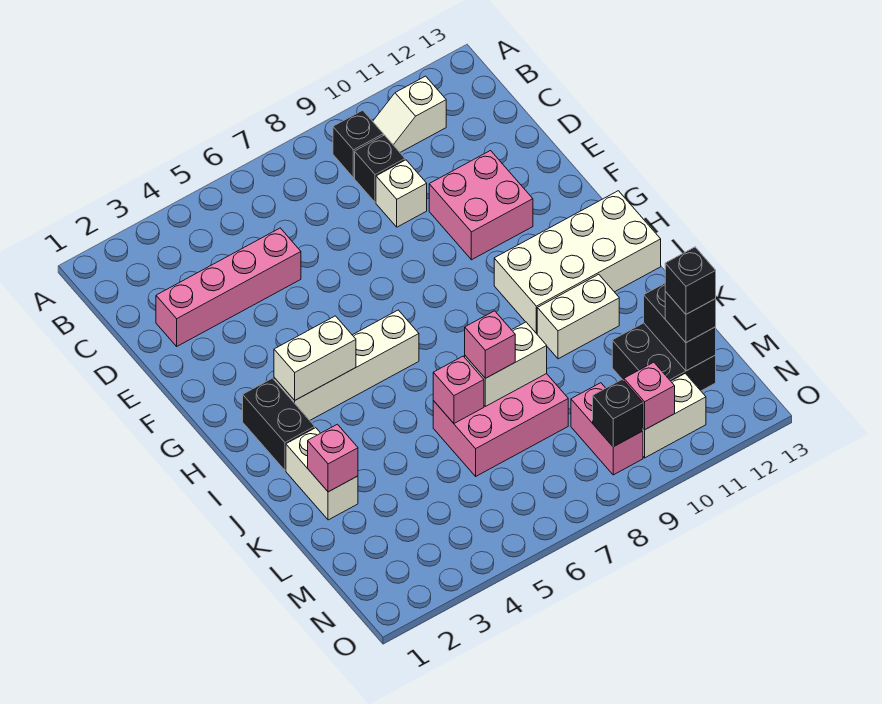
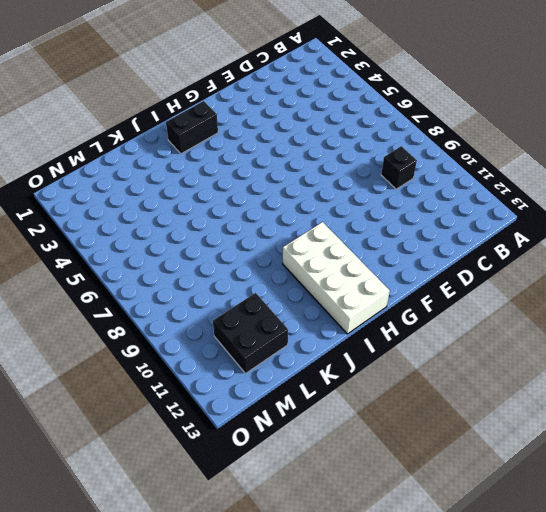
none -> black 1x1 brick [333,110,383,178]
none -> white 1x2 slope [373,76,446,152]
none -> pink 1x4 brick [156,228,301,346]

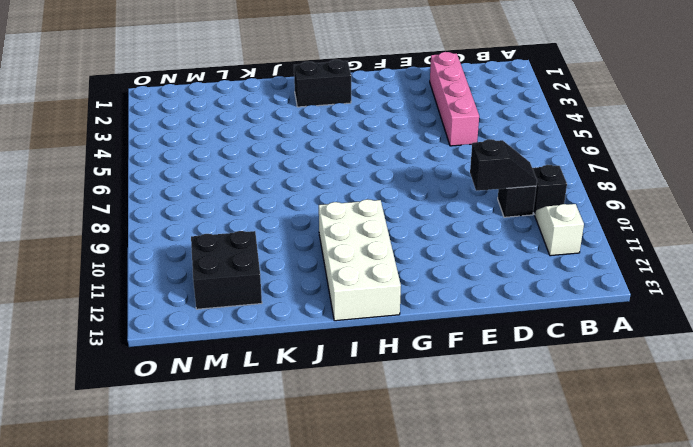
black 1x2 slope [470,139,537,191] -> none
none -> white 1x1 brick [376,160,427,227]
none -> pink 2x2 brick [429,151,533,260]
none -> white 1x4 brick [274,310,419,420]

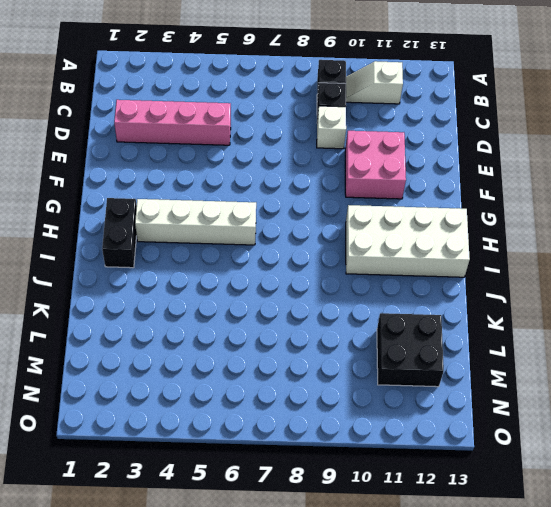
none -> white 1x2 brick [286,428,358,520]
none -> white 1x2 brick [537,274,619,359]
none -> pink 2x3 brick [433,374,568,476]

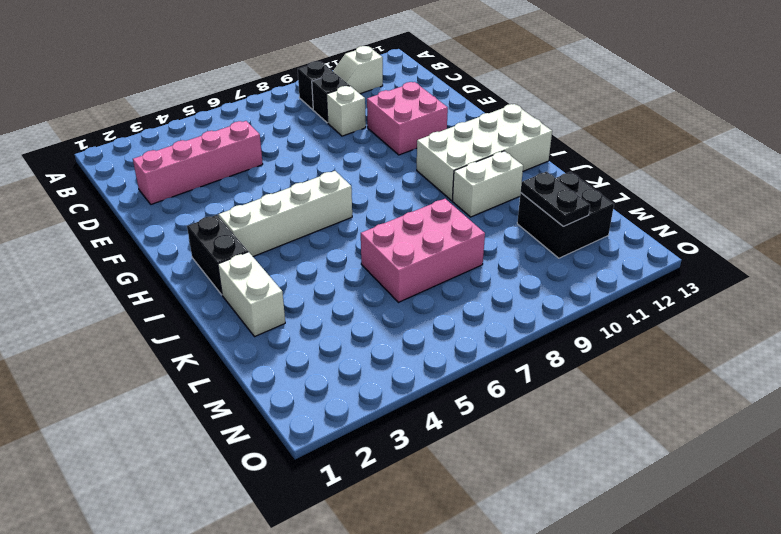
black 1x2 plate [521,172,590,226] -> none
none -> pink 1x2 brick [571,383,643,475]
none -> white 1x2 brick [643,373,706,458]
none -> white 1x2 brick [274,316,356,400]

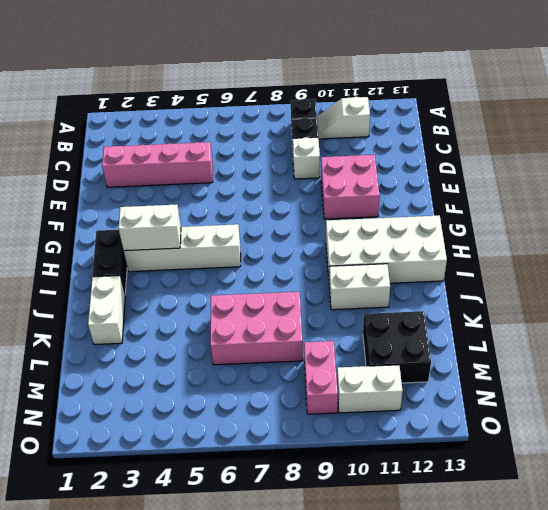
none -> pink 1x1 brick [308,424,358,492]
none -> pink 1x1 brick [433,356,484,423]
none -> white 1x2 brick [465,322,547,406]

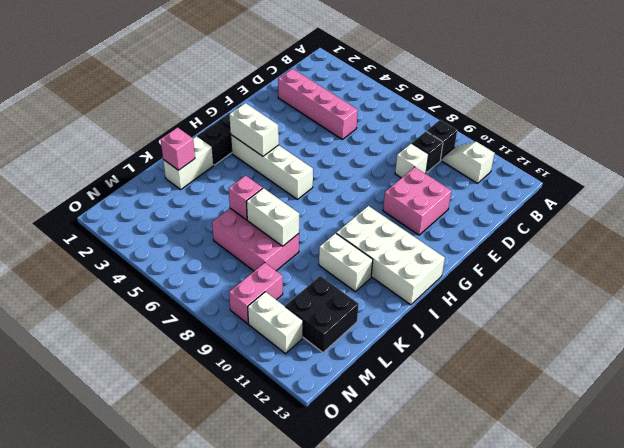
none -> black 1x2 brick [644,283,716,371]
none -> black 1x1 brick [593,379,643,447]
none -> pink 1x1 brick [624,362,675,430]

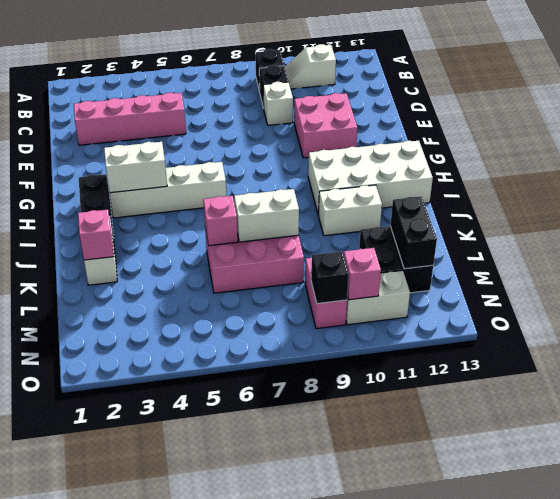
none -> pink 1x1 brick [465,311,515,378]
none -> black 1x1 brick [665,292,716,343]
none -> black 1x1 brick [665,247,716,314]

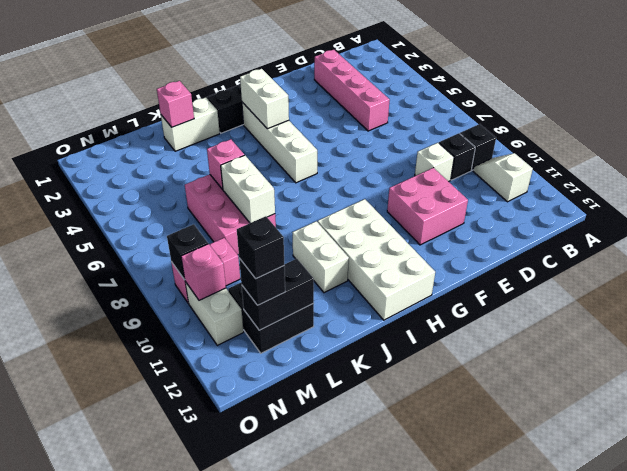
none -> pink 1x1 brick [465,311,515,378]

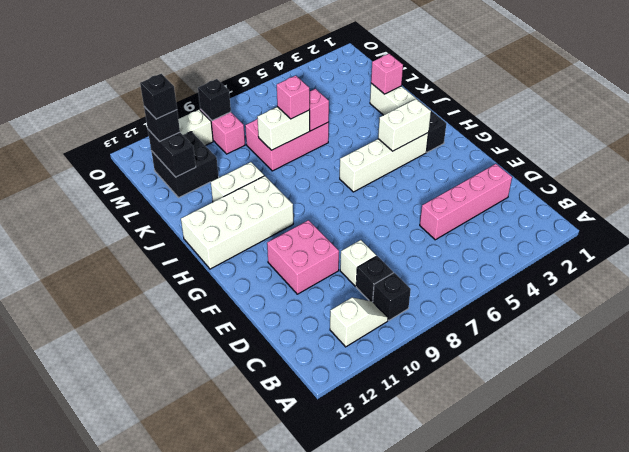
none -> pink 1x1 brick [624,362,675,430]

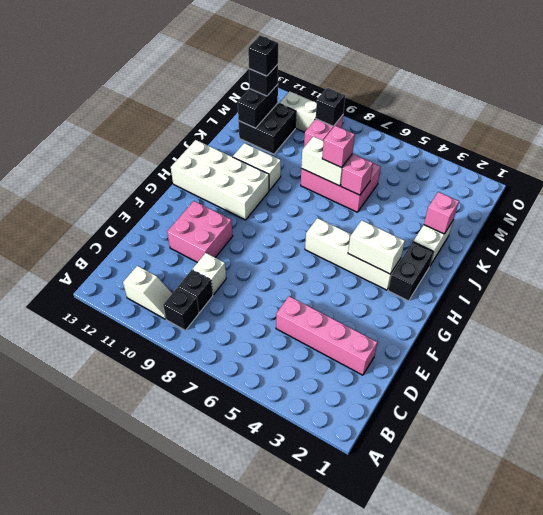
none -> pink 1x1 brick [624,362,675,430]

